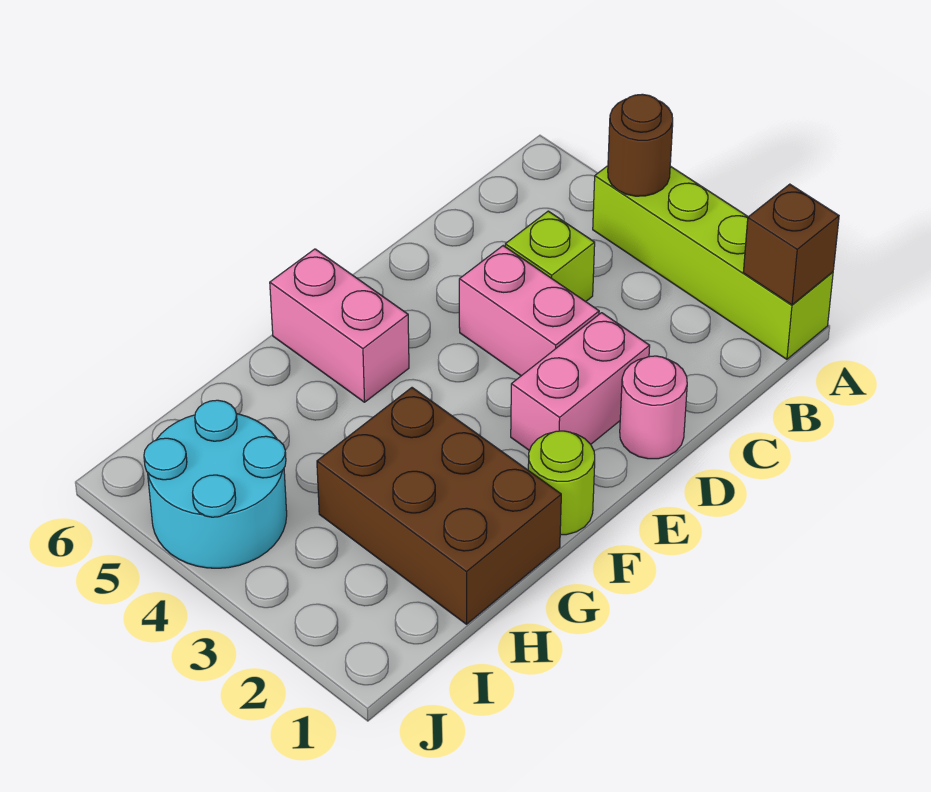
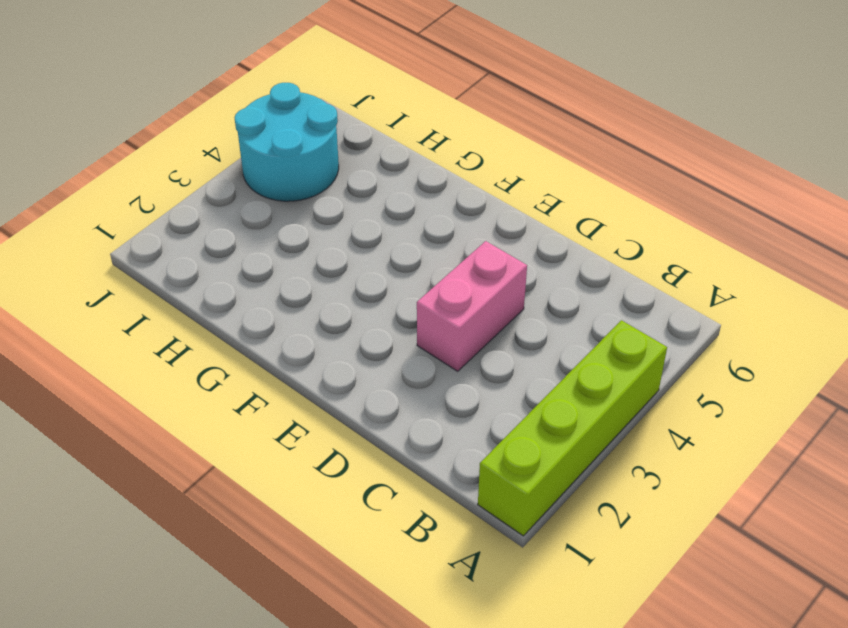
none -> lime 1x1 brick [505,211,595,302]
none -> pink 1x1 round brick [620,356,687,459]

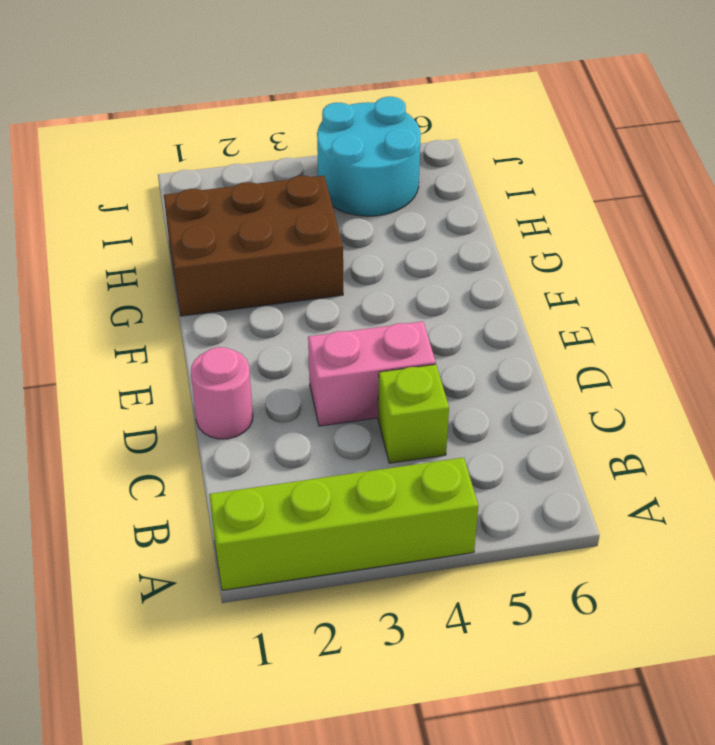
none -> pink 1x2 brick [511,313,650,451]
none -> lime 1x1 round brick [528,431,595,535]

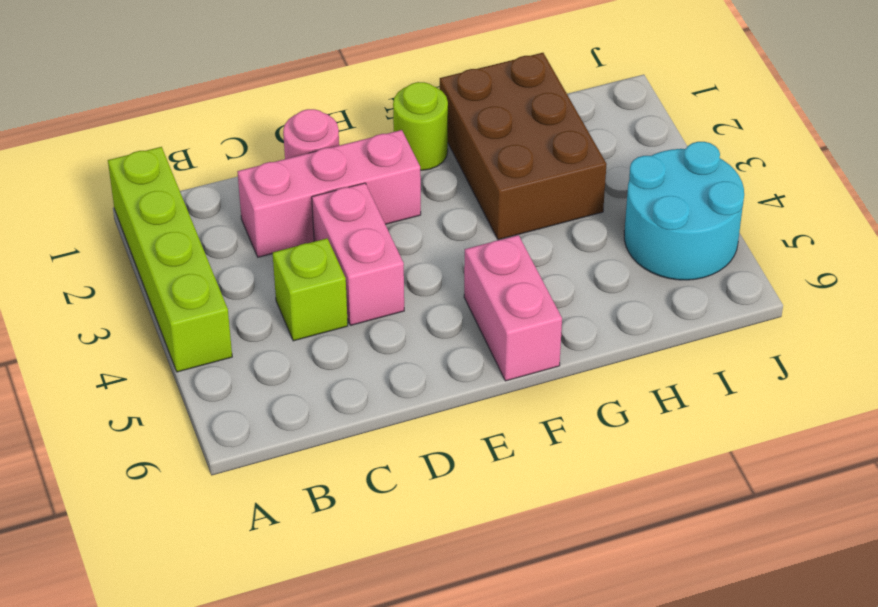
pink 1x3 brick [237,130,421,257] -> pink 1x2 brick [511,313,650,451]
none -> brown 1x1 brick [743,184,839,305]
none -> brown 1x1 round brick [608,94,673,196]

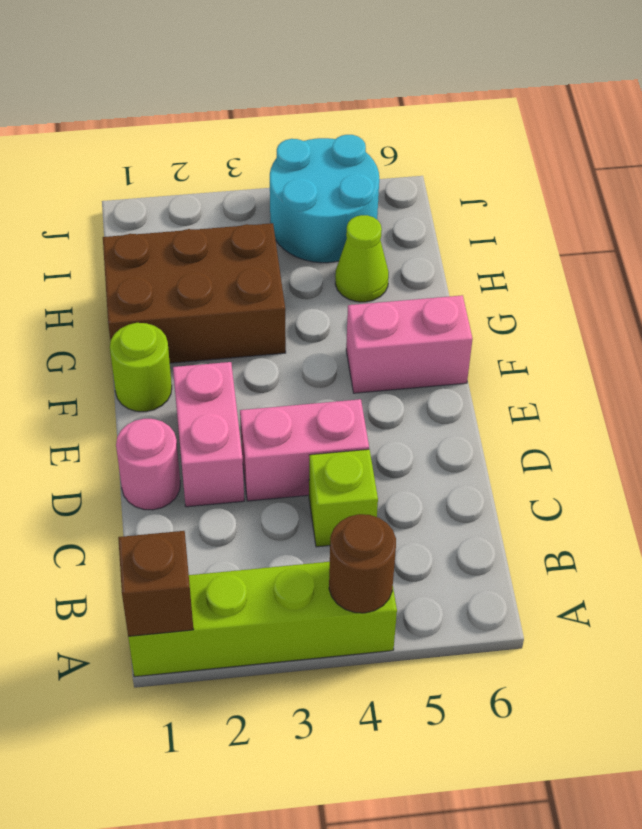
lime 1x1 cone [335,215,389,302] -> none

